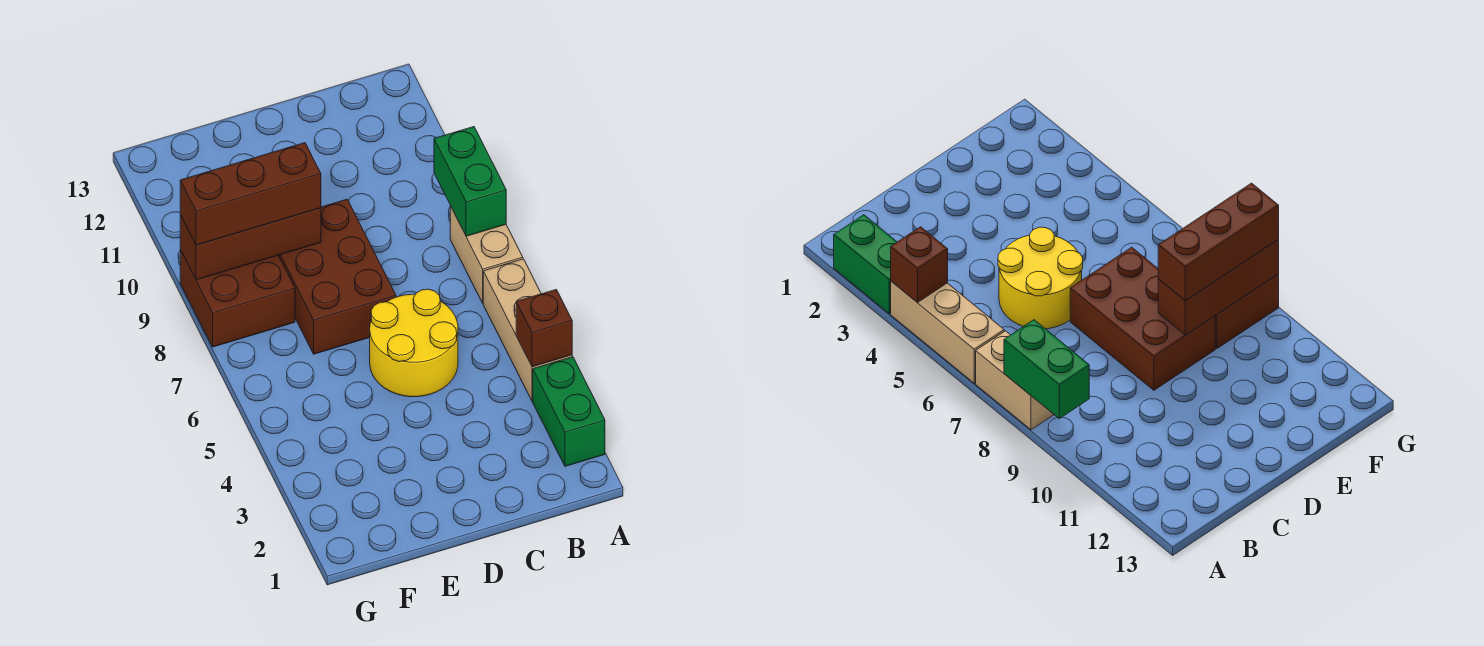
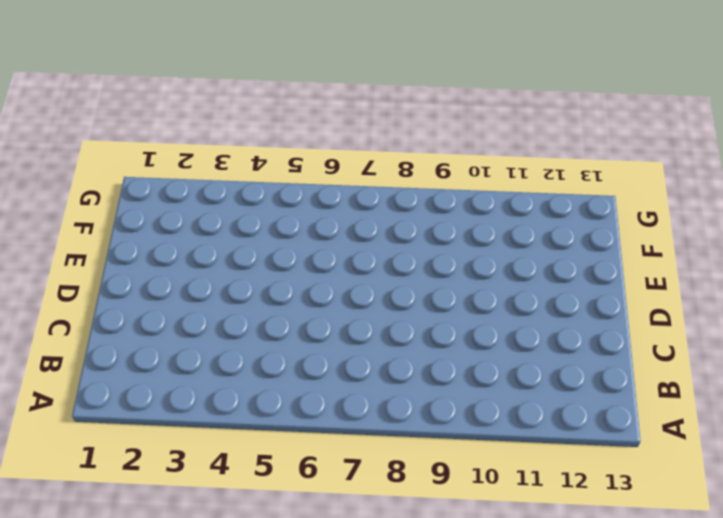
none -> green 1x2 brick [533,357,605,466]
none -> tan 1x3 brick [483,259,572,401]

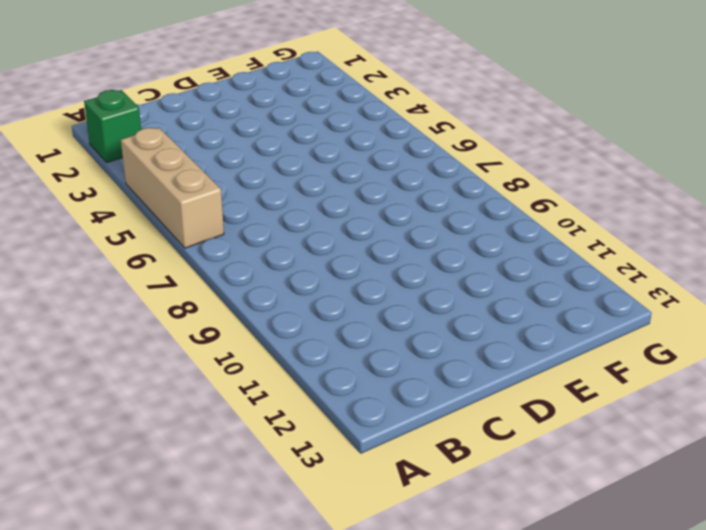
green 1x1 brick [84,90,141,163] -> green 1x2 brick [533,357,605,466]
none -> tan 1x2 brick [450,206,523,303]
none -> yellow 2x2 round brick [370,289,458,397]

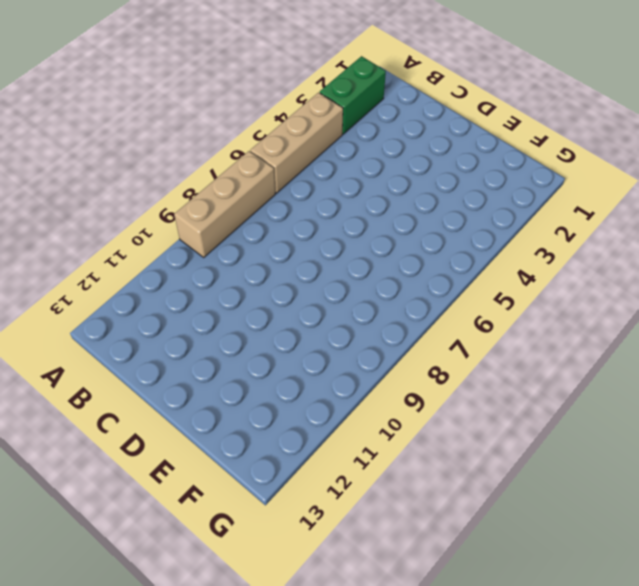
tan 1x3 brick [174,151,275,257] -> tan 1x2 brick [450,206,523,303]
none -> yellow 2x2 round brick [370,289,458,397]
none -> brown 2x3 brick [279,199,396,354]

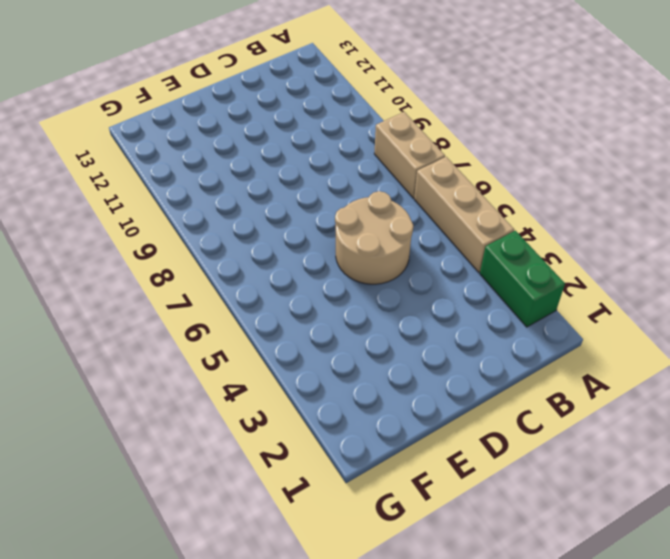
tan 2x2 round brick [335,191,413,284] -> yellow 2x2 round brick [370,289,458,397]
none -> brown 2x3 brick [279,199,396,354]
none -> brown 2x2 brick [180,250,295,347]

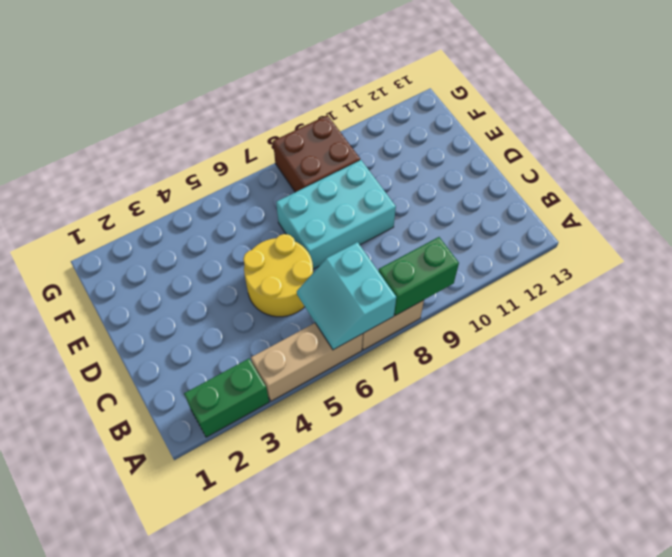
cyan 2x2 slope [297,242,396,350] -> none
cyan 2x3 brick [276,160,396,269] -> brown 2x3 brick [279,199,396,354]
none -> brown 1x1 brick [516,290,572,367]
none -> brown 1x3 brick [180,208,321,280]

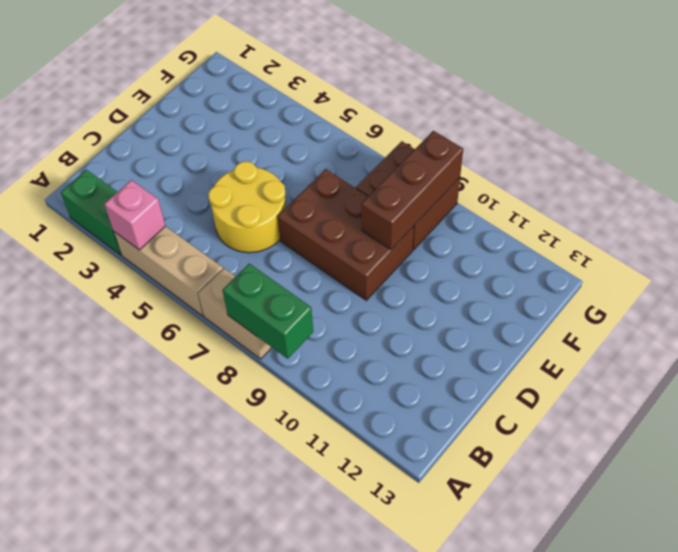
pink 1x1 brick [104,180,165,250] -> brown 1x1 brick [516,290,572,367]
none -> brown 1x3 brick [180,143,321,245]

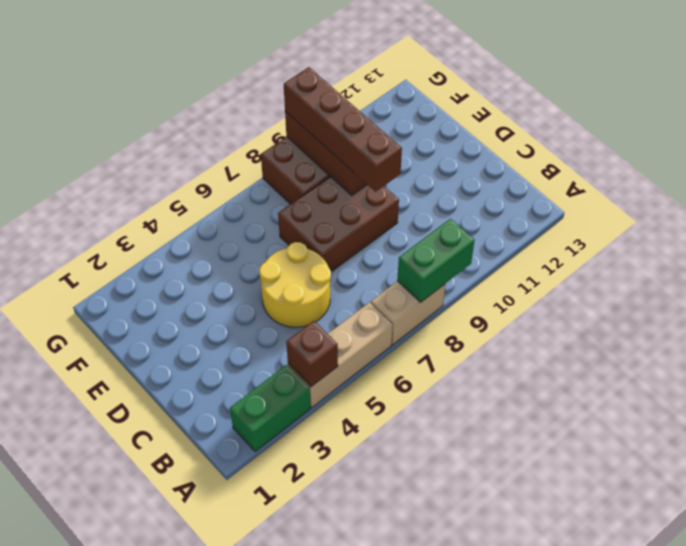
brown 1x4 brick [284,67,402,192] -> brown 1x3 brick [180,143,321,245]

